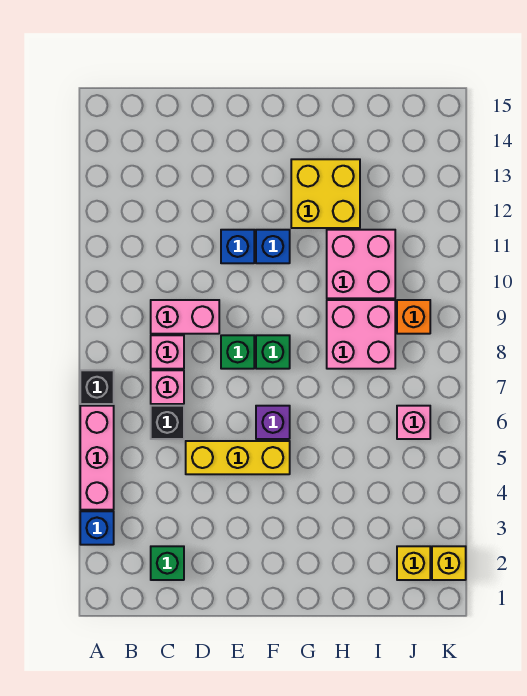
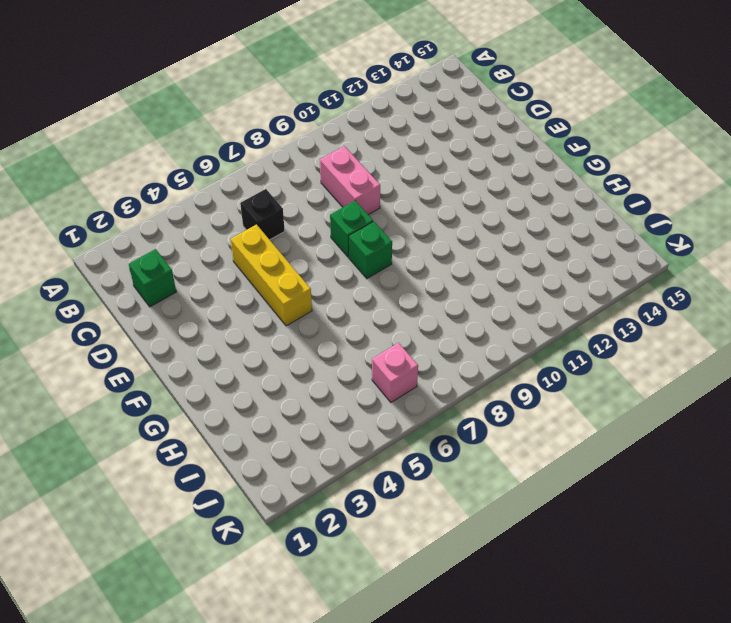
none -> blue 1x1 brick [80,511,114,545]
none -> pink 1x3 brick [80,406,114,510]
none -> black 1x1 brick [80,370,114,404]

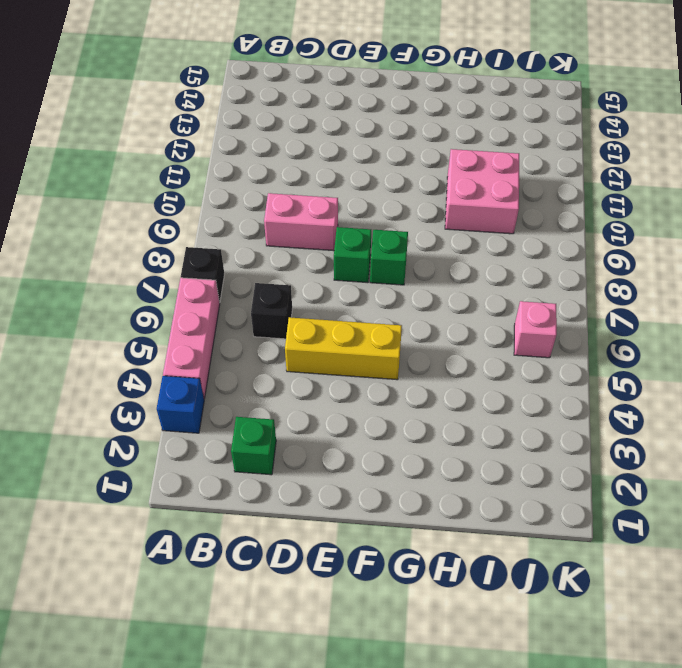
none -> pink 1x1 brick [151,370,184,404]
none -> pink 1x1 brick [151,335,184,369]
none -> blue 1x1 brick [221,230,254,263]

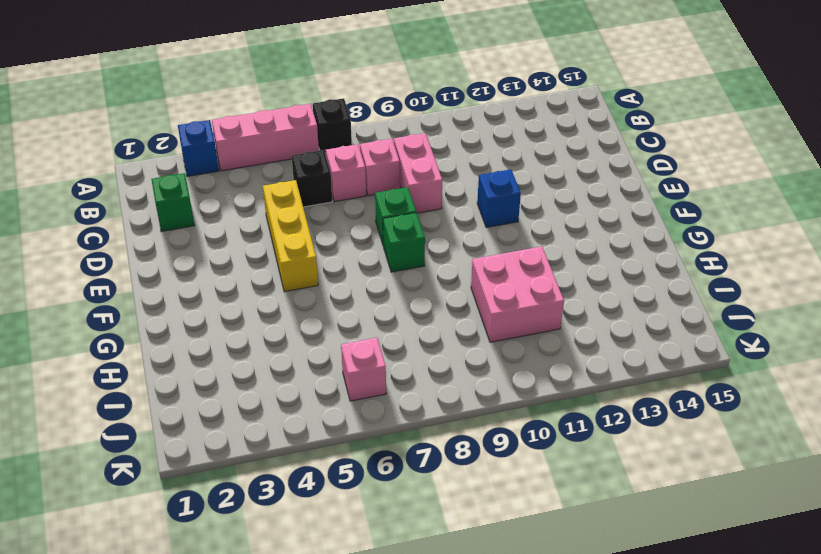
none -> purple 1x1 brick [256,406,290,439]
none -> blue 1x1 brick [256,230,290,263]
none -> yellow 2x2 brick [291,159,360,228]

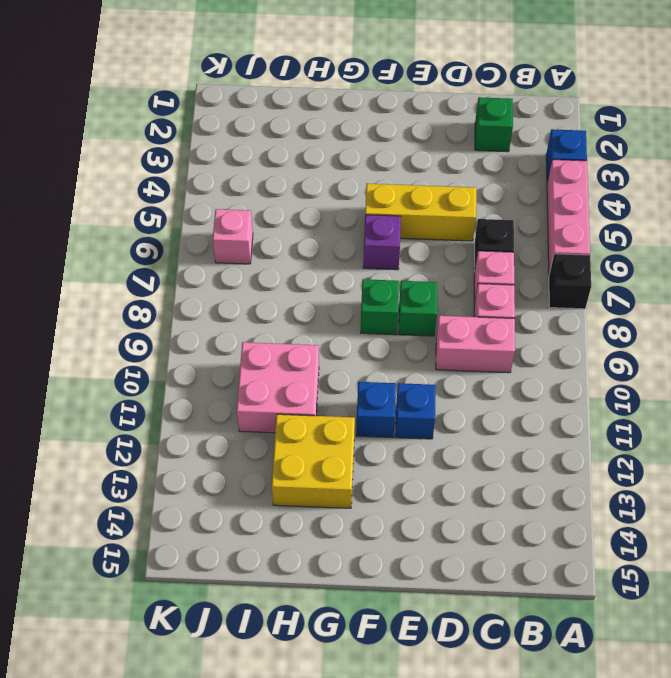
none -> pink 2x2 brick [327,300,395,369]
none -> yellow 1x1 brick [397,546,430,580]
none -> orange 1x1 brick [397,300,430,334]

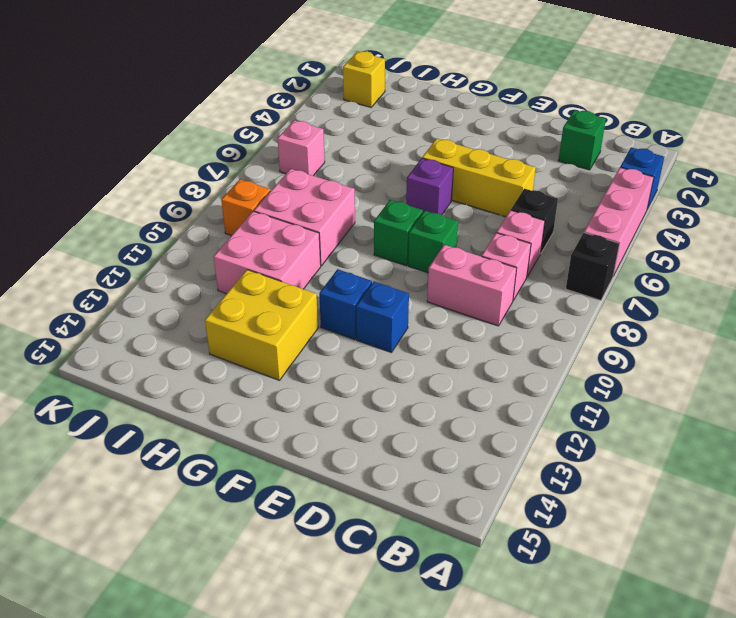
none -> yellow 1x1 brick [432,546,466,580]

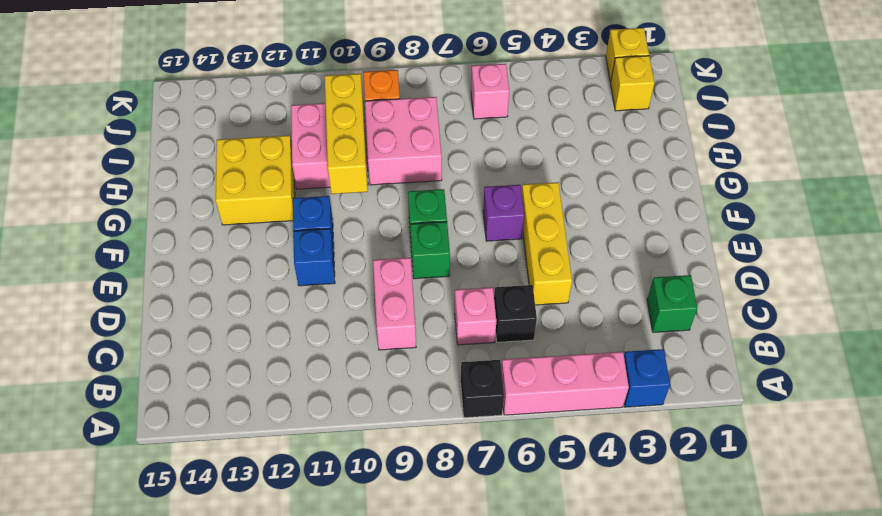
yellow 1x3 brick [325,74,368,194] -> none
none -> pink 1x1 brick [151,335,184,369]

